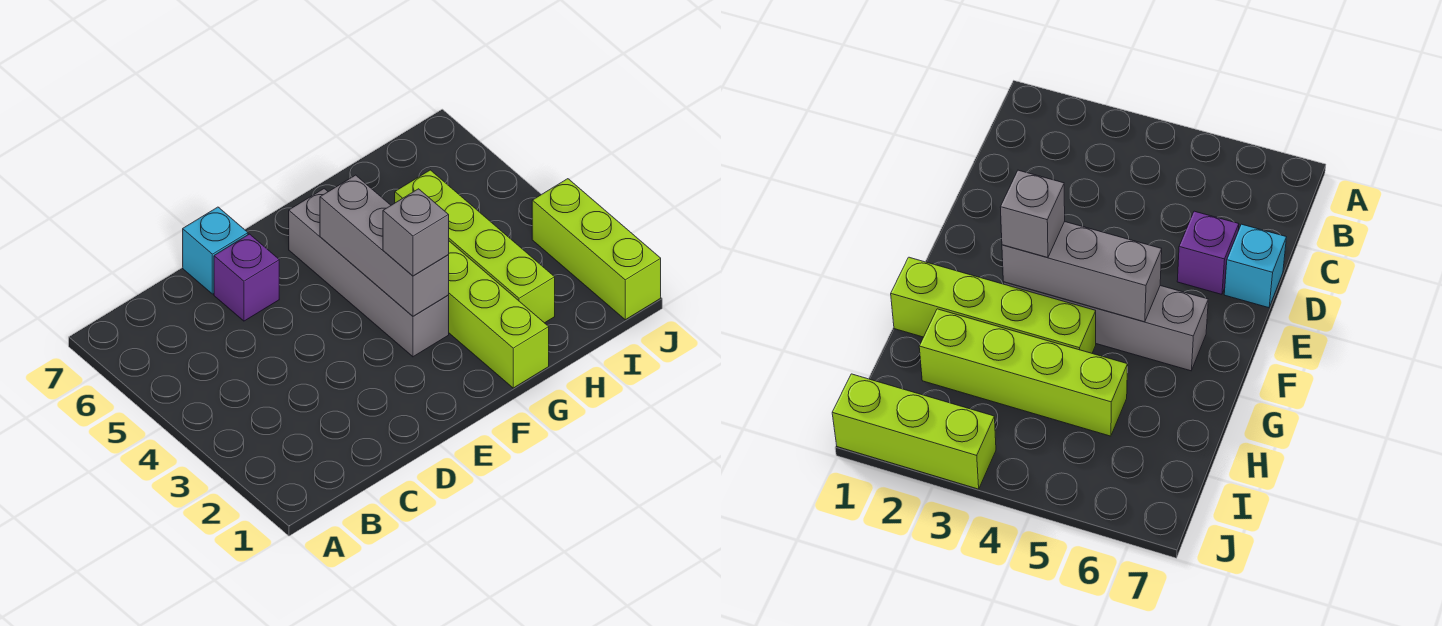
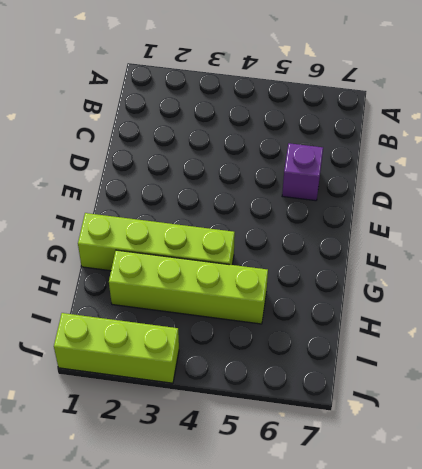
none -> cyan 1x1 brick [183,207,248,294]
none -> grey 1x4 brick [289,189,449,357]

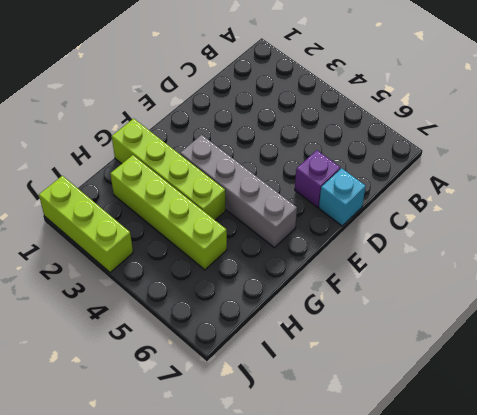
none -> grey 1x3 brick [320,175,449,316]
none -> grey 1x1 brick [383,189,449,276]

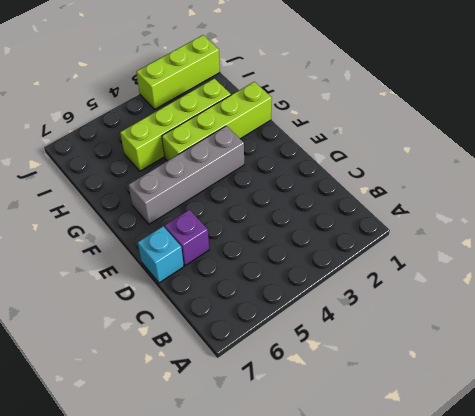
none -> grey 1x3 brick [320,175,449,316]
none -> grey 1x1 brick [383,189,449,276]

